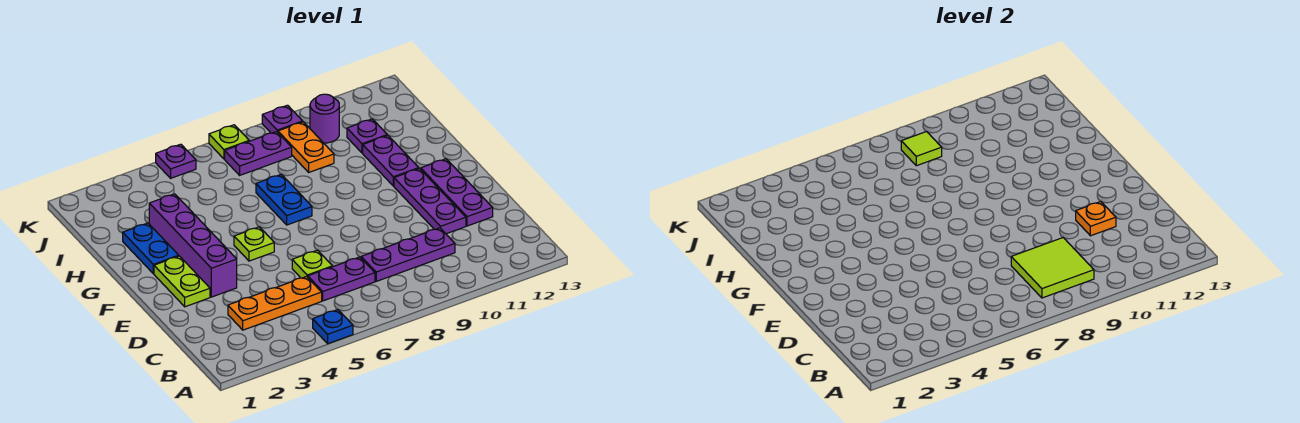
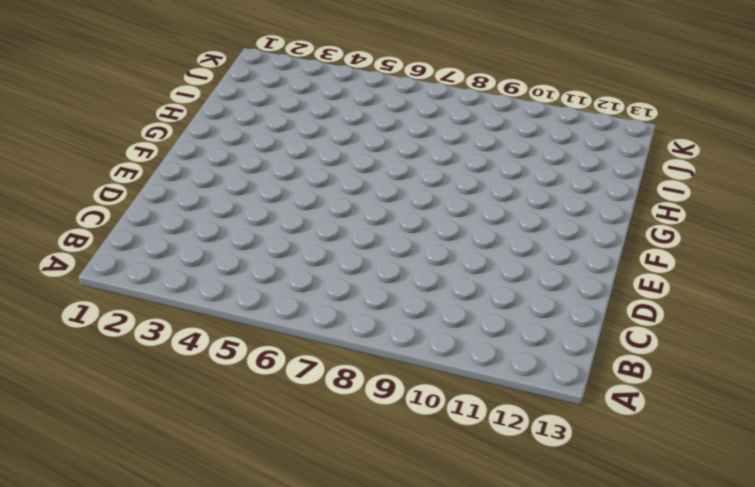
none -> blue 1x1 plate [313,310,353,344]
none -> orange 1x3 plate [228,277,322,330]
none -> purple 1x2 plate [308,257,375,301]

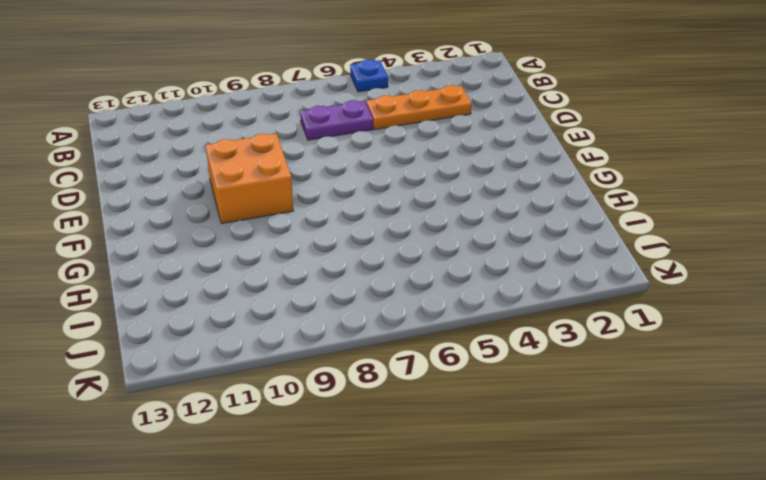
orange 2x2 brick [206,133,293,224] -> none
none -> purple 1x3 plate [361,228,455,281]
none -> lime 1x1 plate [292,250,333,278]
none -> purple 1x3 plate [394,168,466,234]

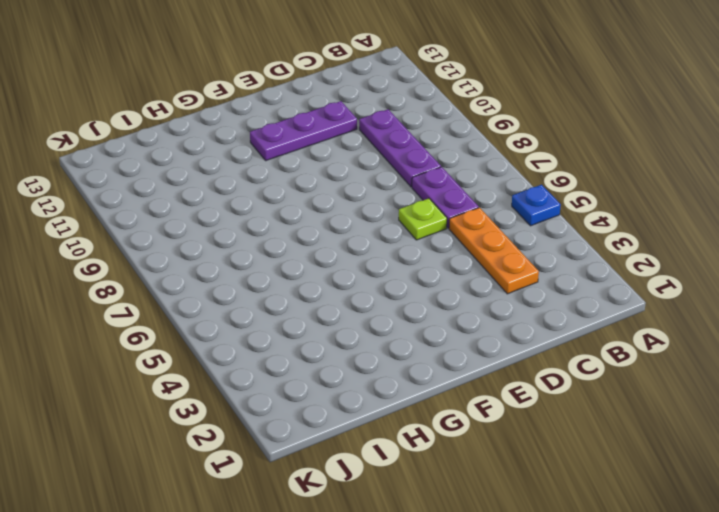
none -> purple 1x3 plate [421,159,493,226]
none -> lime 1x2 plate [154,256,210,307]
none -> purple 1x4 brick [149,194,237,297]

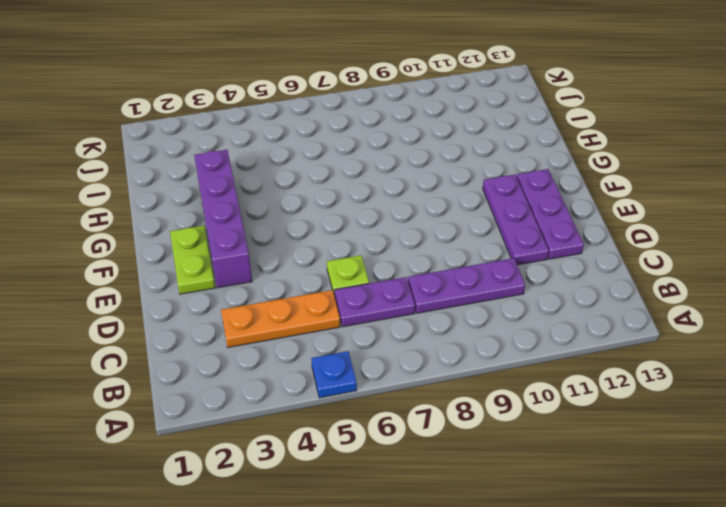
none -> lime 1x1 plate [234,227,274,261]
none -> blue 1x2 plate [123,223,179,274]
none -> blue 1x2 plate [256,174,312,225]

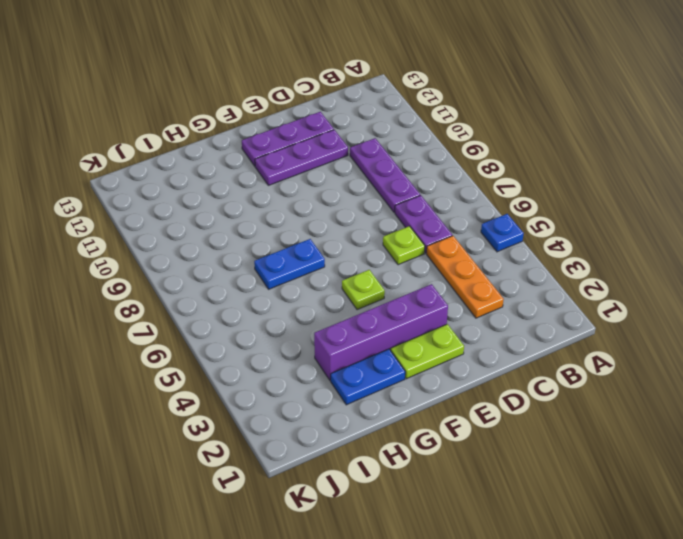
none -> purple 1x2 plate [363,135,419,186]
none -> orange 1x2 plate [278,122,334,172]
none -> purple 1x1 plate [347,119,387,153]

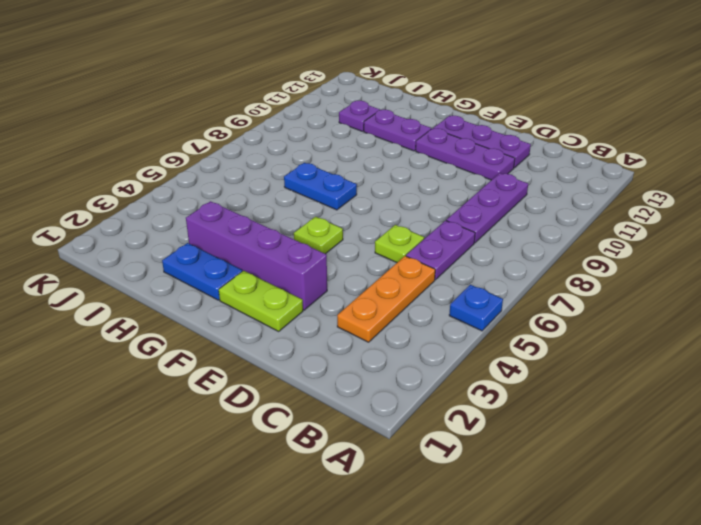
none -> orange 1x2 plate [278,122,334,172]
none -> purple 1x2 plate [225,132,292,175]
none -> purple 1x1 round brick [310,94,339,143]

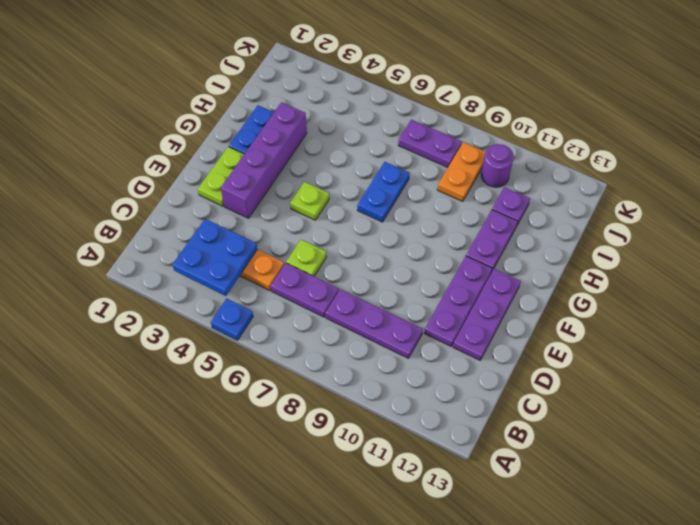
blue 2x2 plate [172,219,257,296] -> none
none -> purple 1x1 plate [156,144,196,178]
none -> lime 1x1 plate [209,125,249,159]
none -> purple 1x1 plate [262,105,303,133]

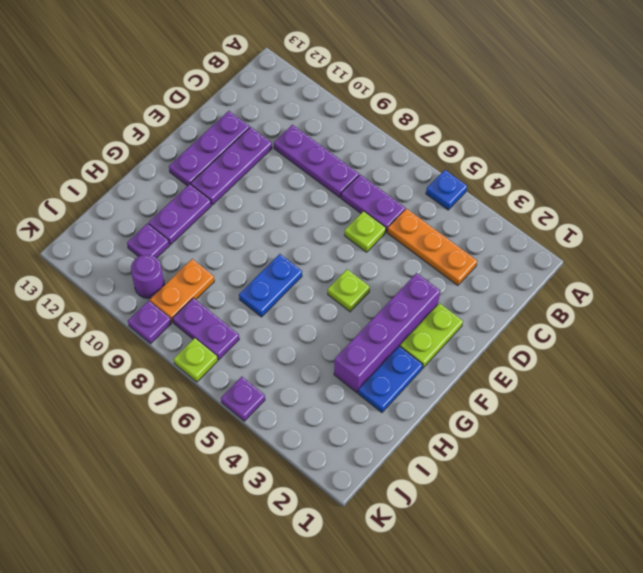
none -> lime 2x2 tile [1011,238,1094,298]
none -> orange 1x1 plate [1076,202,1116,236]
none -> lime 1x1 tile [901,132,942,166]

